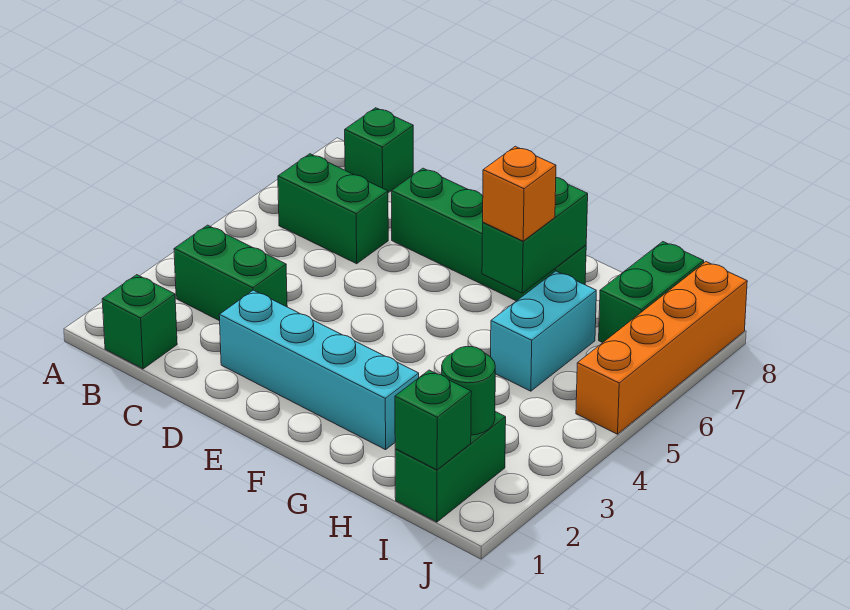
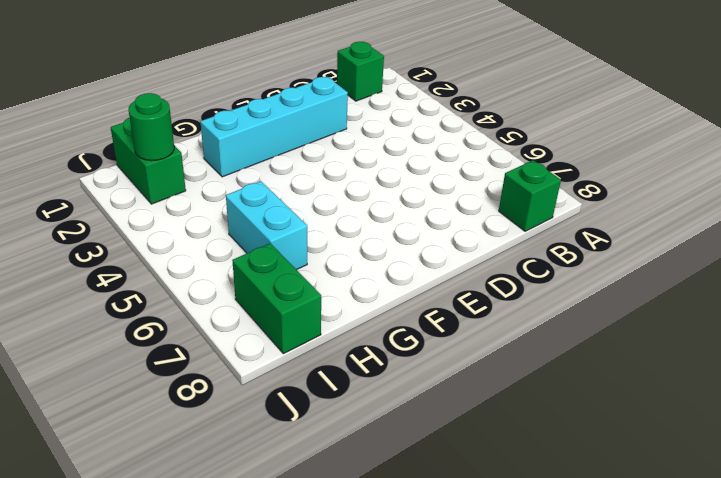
none -> green 1x2 brick [174,225,287,321]
none -> green 1x2 brick [278,154,388,264]
none -> green 1x4 brick [392,168,586,301]

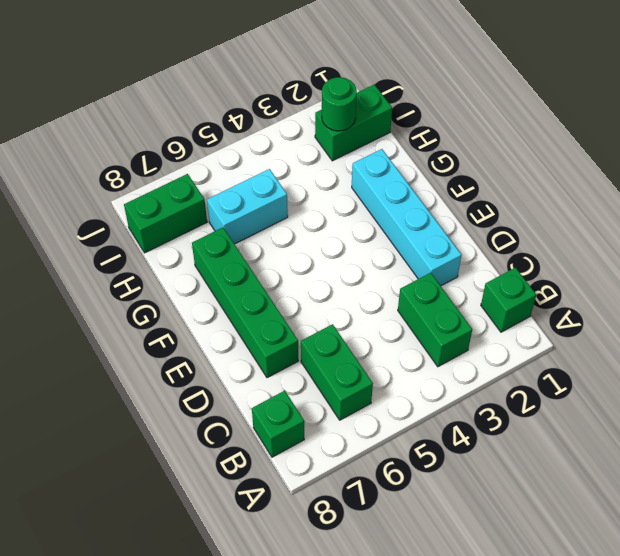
none -> orange 1x4 brick [576,262,747,434]
none -> green 1x2 brick [482,178,588,293]
none -> green 1x1 brick [395,370,471,470]

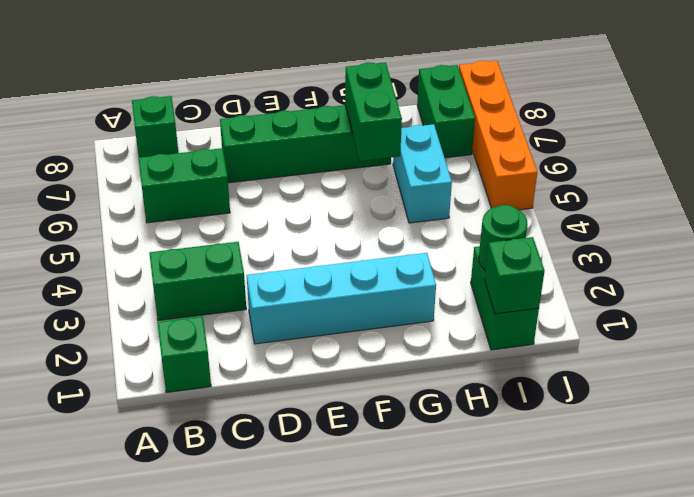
none -> orange 1x1 brick [483,146,556,241]

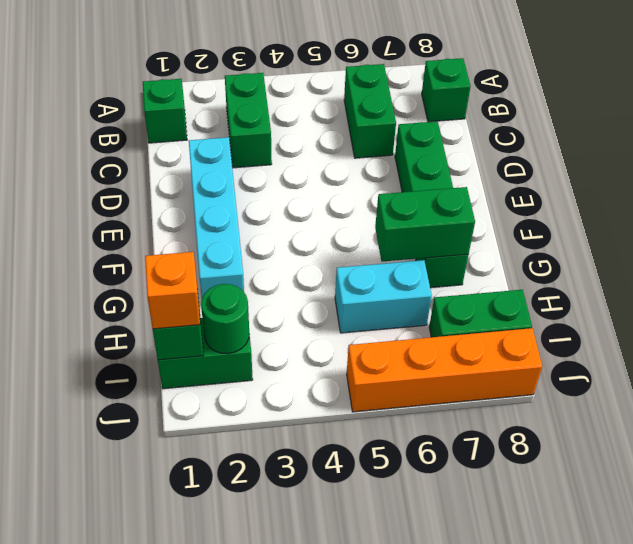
orange 1x1 brick [145,252,200,329] -> orange 1x1 brick moved to [483,146,556,241]

